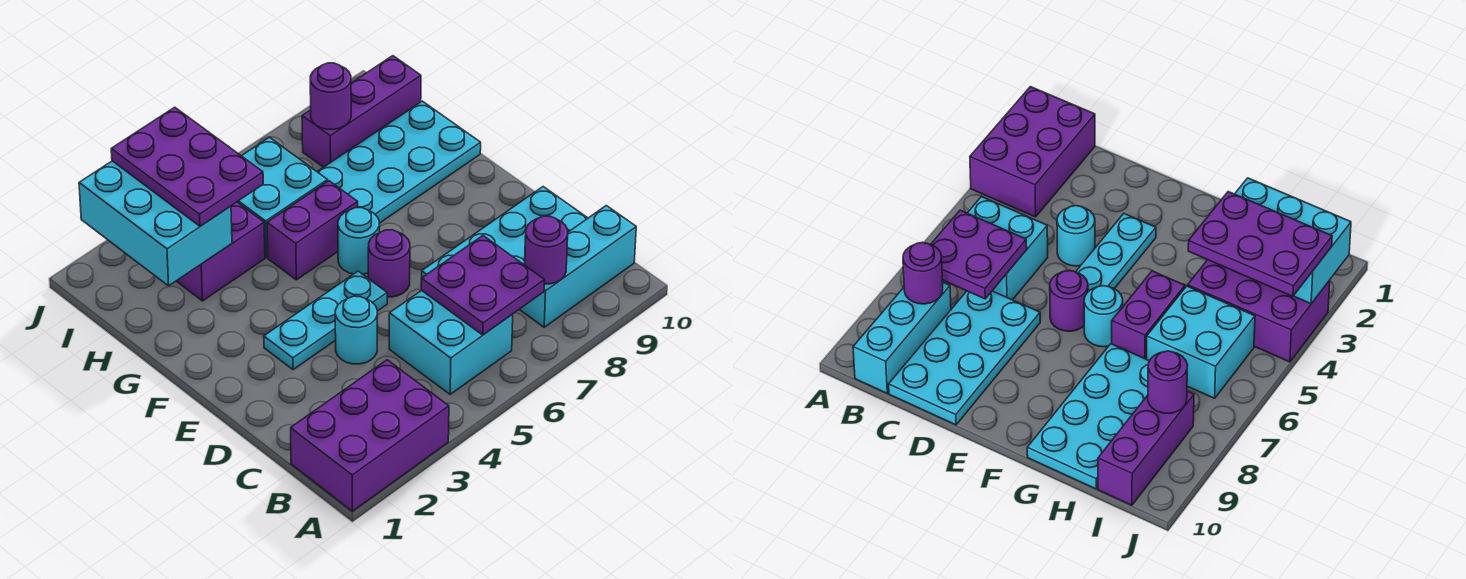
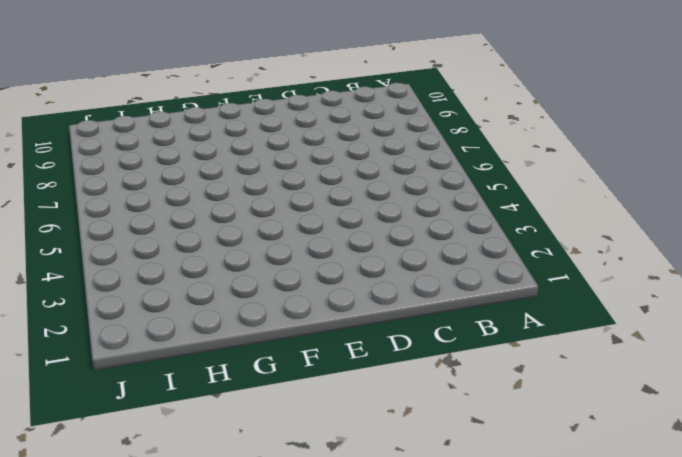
none -> purple 2x3 brick [291,360,449,511]
none -> cyan 2x2 brick [389,290,513,394]
none -> cyan 1x3 brick [519,206,636,327]

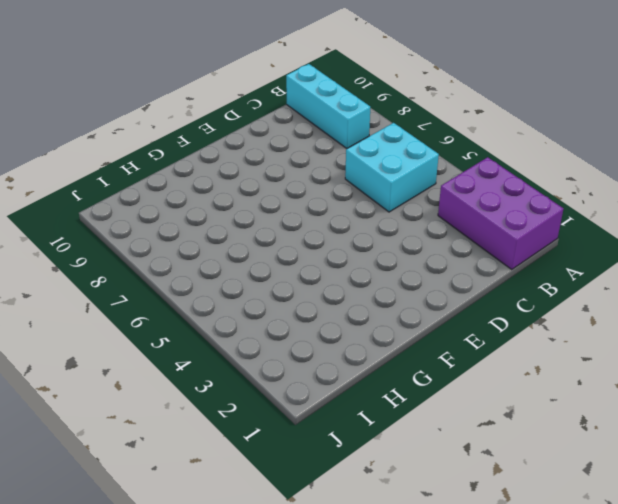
none -> cyan 2x4 plate [422,187,588,277]
none -> cyan 1x1 round brick [335,296,377,364]
none -> cyan 1x3 plate [264,271,387,370]

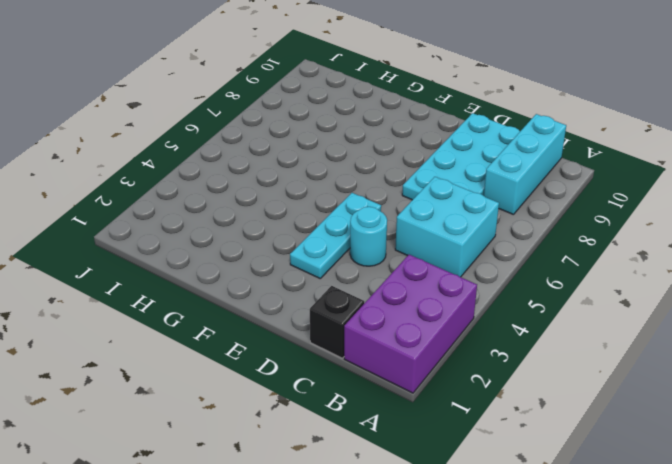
black 1x1 brick [310,286,364,358] -> none
none -> purple 1x1 round brick [368,230,410,297]
none -> cyan 1x1 round brick [338,208,379,274]
none -> purple 1x2 brick [267,181,358,280]

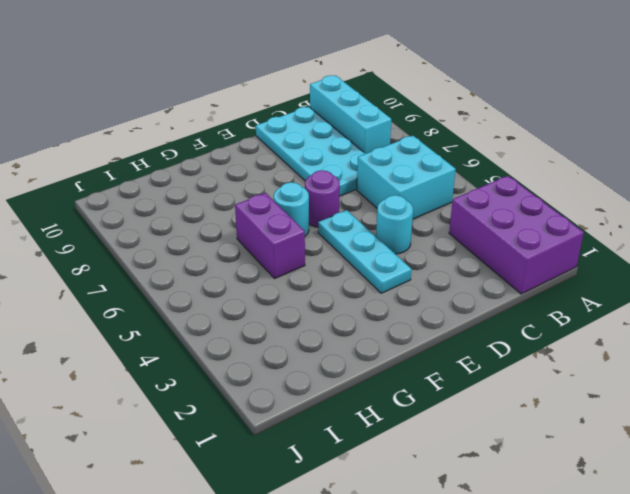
none -> cyan 2x4 plate [317,101,481,223]
none -> purple 2x3 brick [177,202,265,301]
none -> cyan 2x2 brick [237,137,328,258]

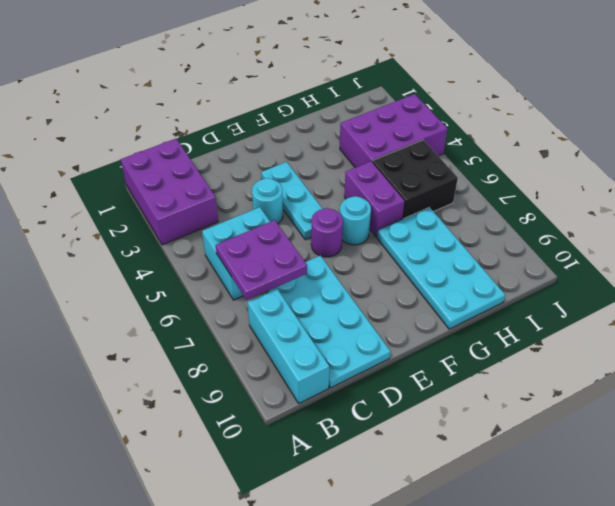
black 2x2 brick [372,140,458,219] -> cyan 2x2 brick [237,137,328,258]
none -> purple 1x3 brick [302,56,421,167]
none -> purple 1x1 round brick [525,216,568,284]
none -> cyan 2x3 brick [79,161,232,286]

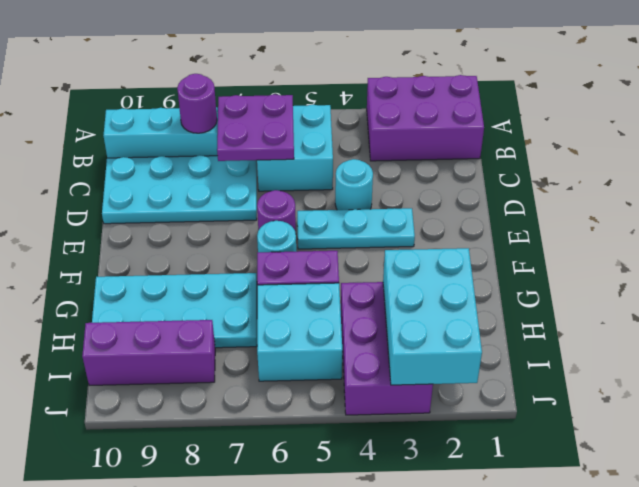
none -> purple 1x1 round brick [310,63,351,129]
none -> purple 2x3 plate [111,107,263,226]

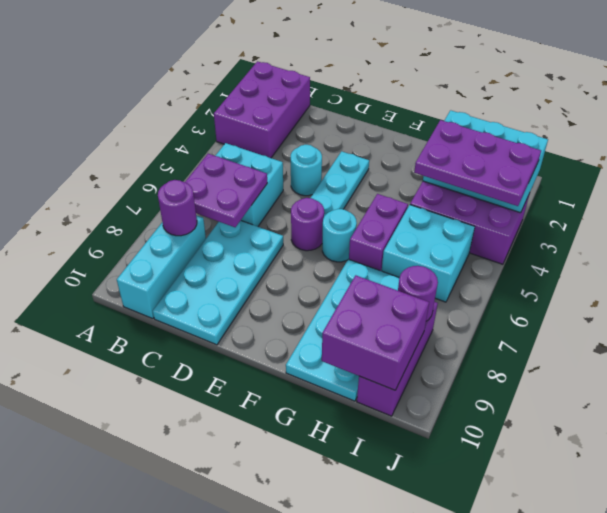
purple 2x2 brick [322,275,429,390] -> none

